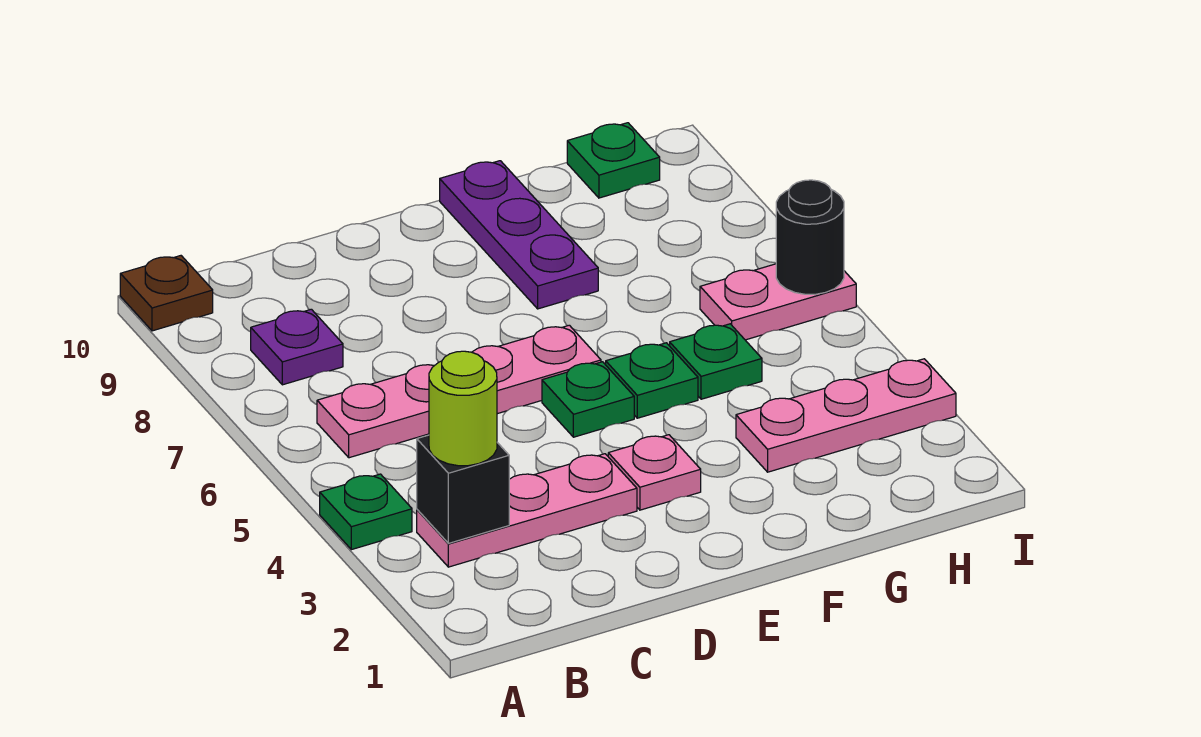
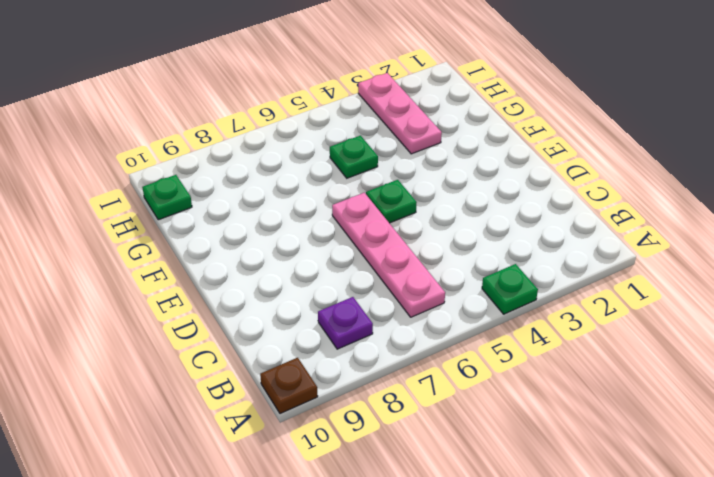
none -> pink 1x3 plate [417,454,637,567]
none -> pink 1x1 plate [608,435,701,510]
none -> green 1x1 plate [606,343,698,418]

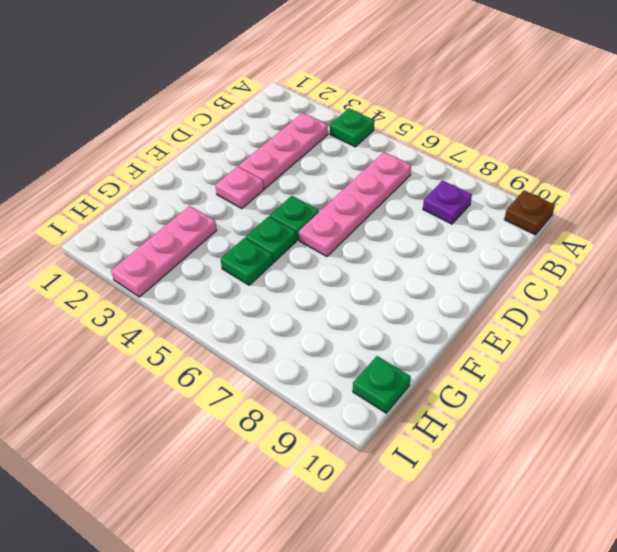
none -> purple 1x3 plate [440,161,598,309]
none -> pink 1x2 plate [700,264,856,340]
none -> black 1x1 brick [417,435,509,543]

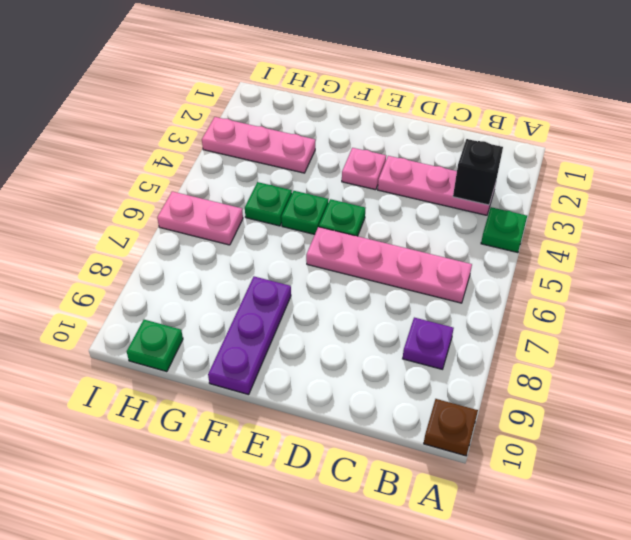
none -> black 1x1 round brick [776,180,844,294]
none -> lime 1x1 round brick [429,351,497,466]

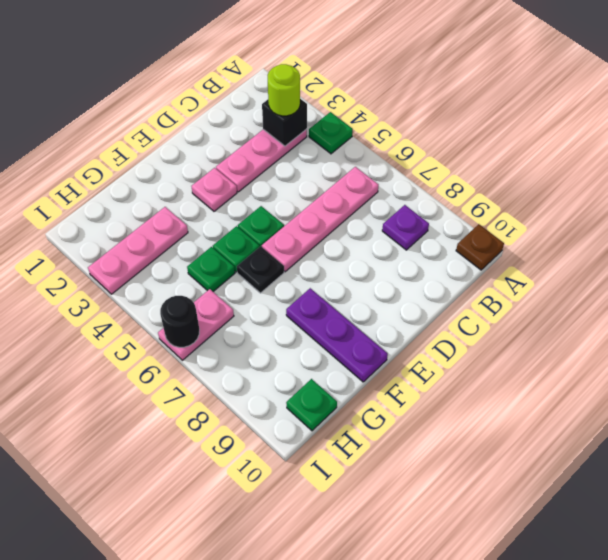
black 1x1 plate [237,246,284,293] -> none

